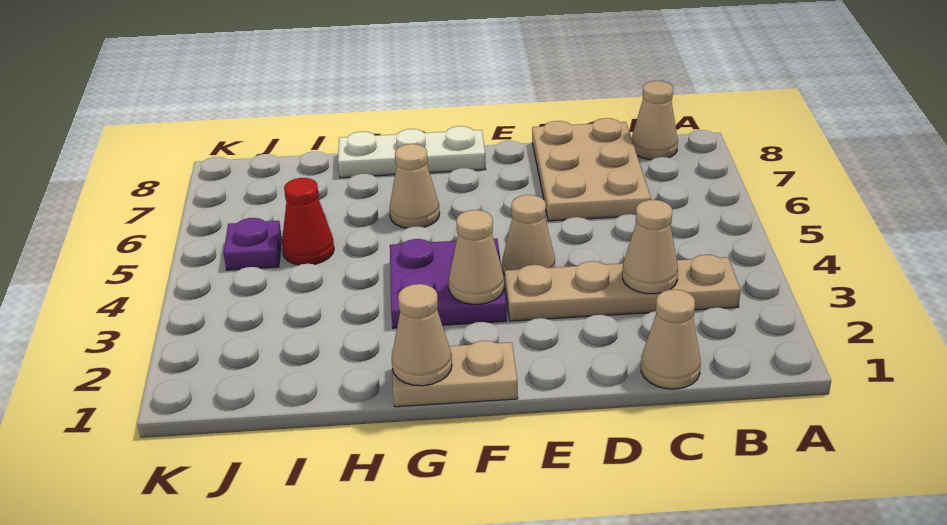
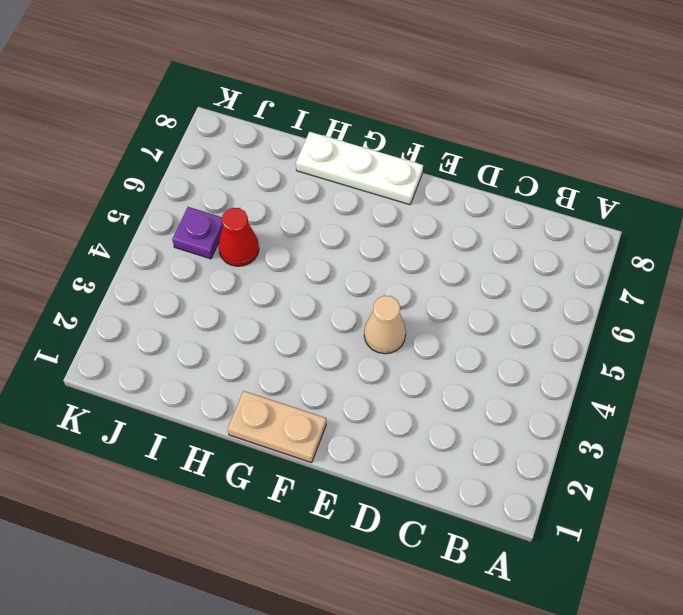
none -> tan 1x4 plate [505,255,741,321]
none -> tan 1x1 cone [632,81,678,160]
none -> tan 1x1 cone [641,289,701,389]

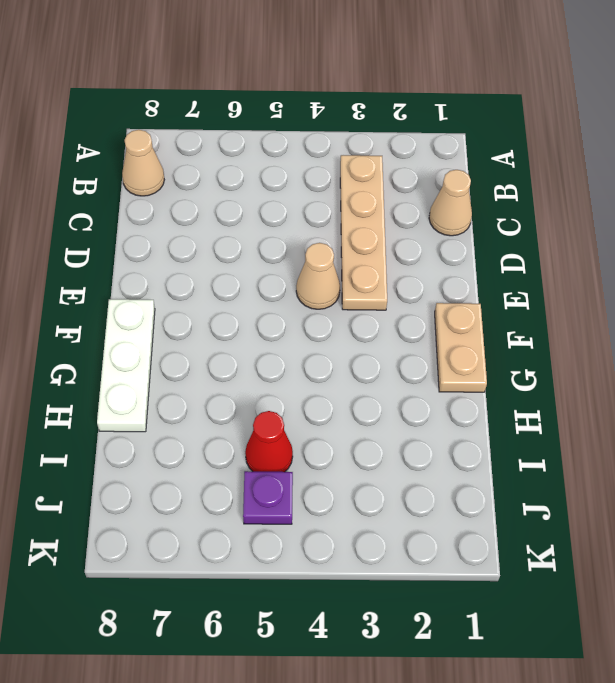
none -> tan 2x3 plate [532,118,651,221]
none -> purple 2x2 plate [390,238,507,328]
none -> tan 1x1 cone [390,144,440,228]

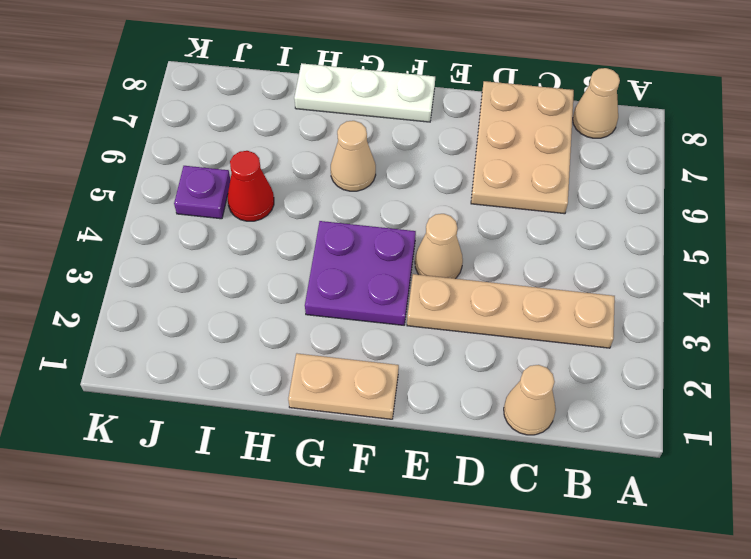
none -> tan 1x1 cone [622,200,678,294]
none -> tan 1x1 cone [449,210,504,304]
none -> tan 1x1 cone [391,284,452,386]

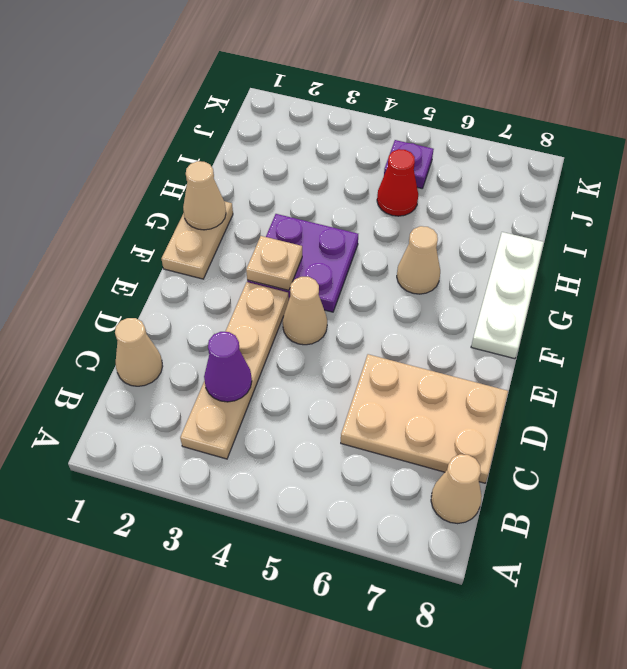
purple 1x1 cone [204,332,252,402] -> tan 1x1 cone [622,200,678,294]
tan 1x1 plate [246,236,302,290] -> tan 1x1 cone [449,210,504,304]

